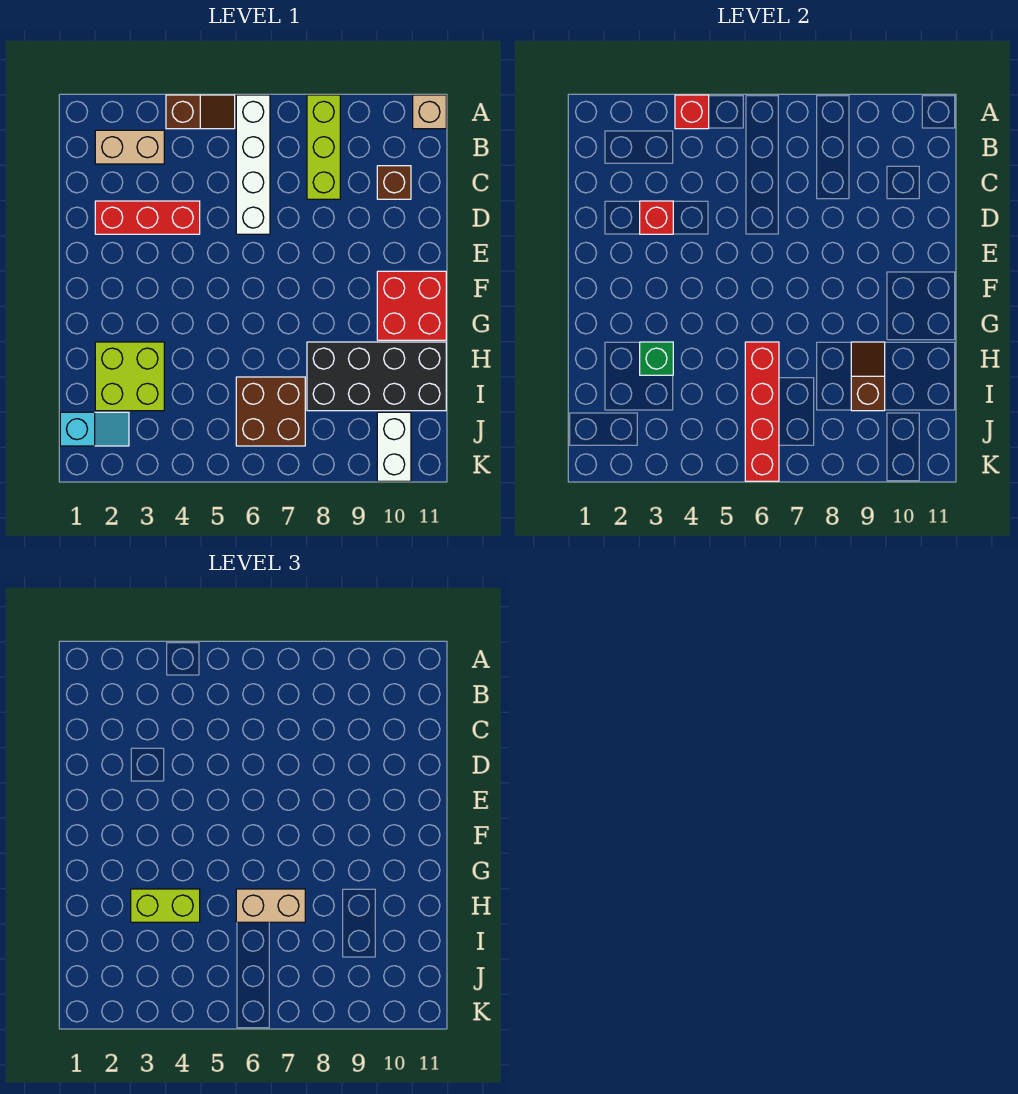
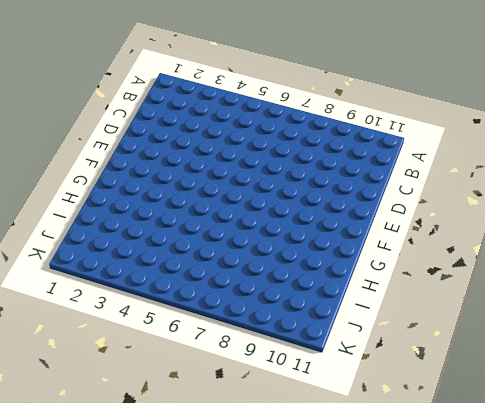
none -> brown 1x2 slope [166,95,235,129]
none -> white 1x4 brick [236,95,270,234]
none -> lime 1x3 brick [307,95,340,199]

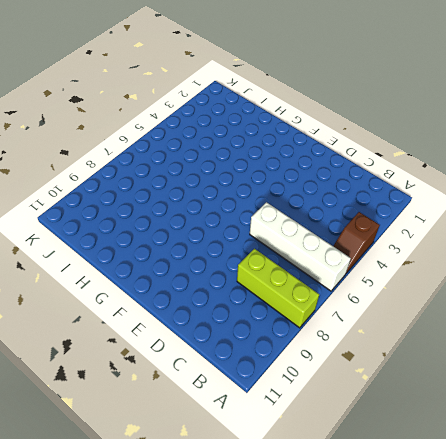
none -> tan 1x1 brick [413,95,446,129]
none -> tan 1x2 brick [95,130,164,164]
none -> brown 1x1 brick [377,166,411,199]

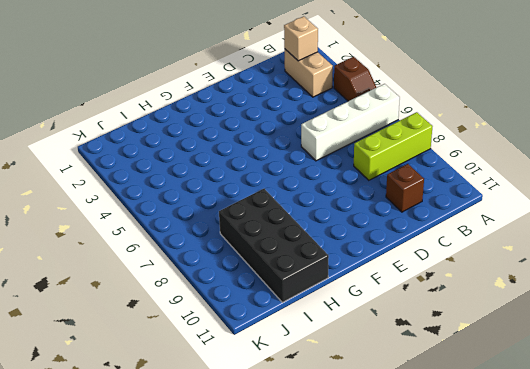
tan 1x1 brick [284,16,318,61] -> tan 1x1 brick moved to [413,95,446,129]
none -> red 1x3 brick [95,201,200,234]
none -> red 2x2 brick [377,271,446,340]
none -> lime 2x2 brick [95,342,164,411]

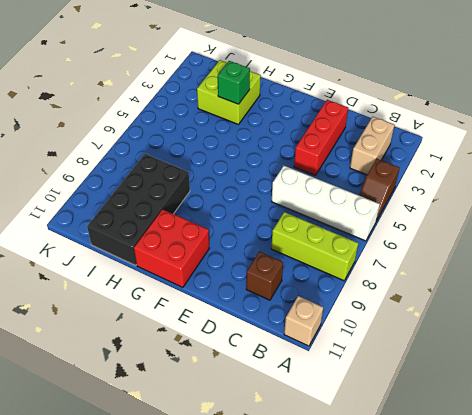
none -> brown 2x2 brick [236,377,305,446]
none -> cyan 1x2 slope [60,412,129,446]
none -> white 1x2 brick [377,412,411,481]

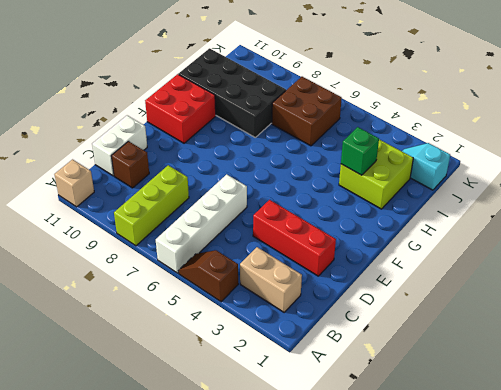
white 1x2 brick [92,115,147,176] -> white 1x2 brick moved to [377,412,411,481]
none -> red 1x1 brick [675,95,709,129]
none -> red 1x1 brick [640,201,673,234]
none -> red 1x4 brick [745,342,779,481]

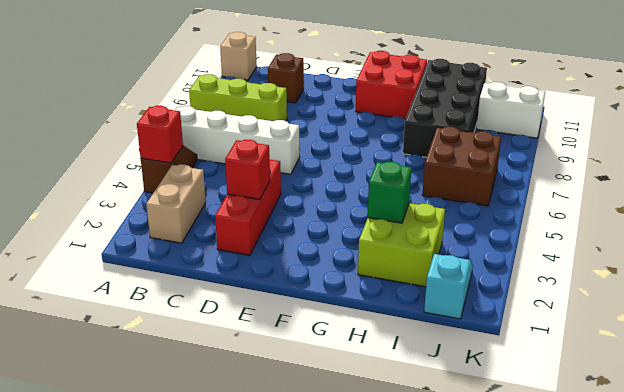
none -> red 1x4 brick [745,342,779,481]
none -> brown 1x2 slope [851,342,885,411]
none -> lime 1x2 brick [131,889,200,922]

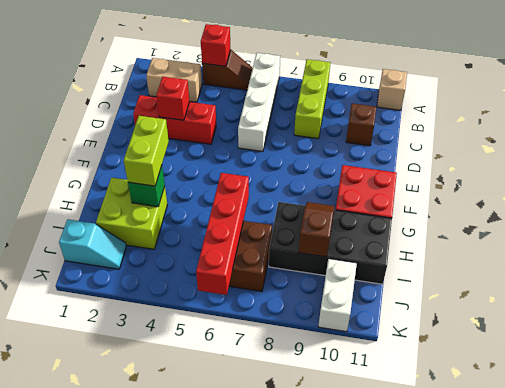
lime 1x2 brick [124,116,169,186] -> lime 1x2 brick turned to [131,889,200,922]
none -> tan 1x2 brick [236,889,305,922]

